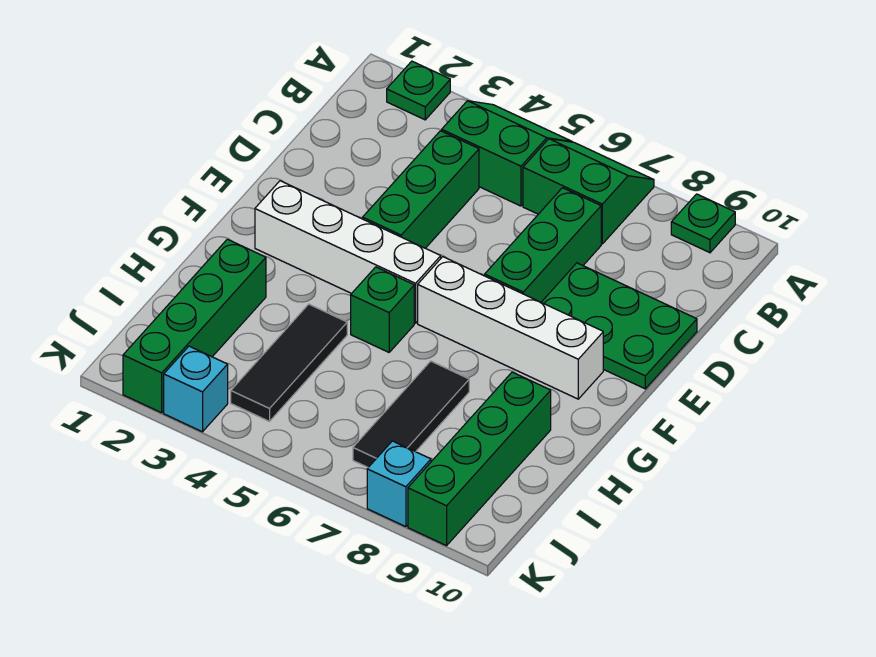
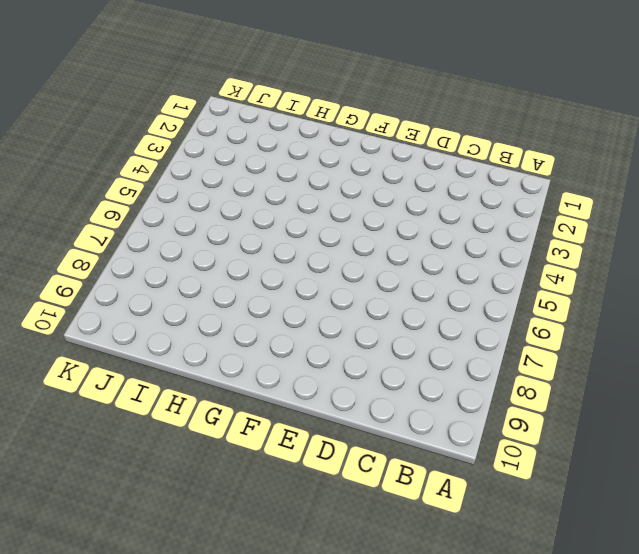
none -> green 1x1 plate [387,61,450,120]
none -> green 2x2 slope [442,101,572,206]
none -> green 2x2 slope [523,139,654,244]

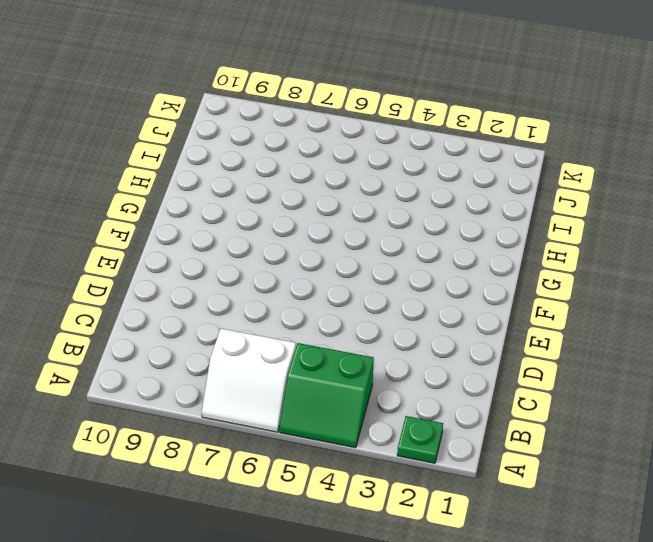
white 2x2 slope [202,329,296,432] -> green 2x2 slope [523,139,654,244]
none -> green 1x1 plate [671,194,735,253]
none -> green 1x3 brick [363,131,479,248]
none -> green 1x3 brick [485,188,601,302]

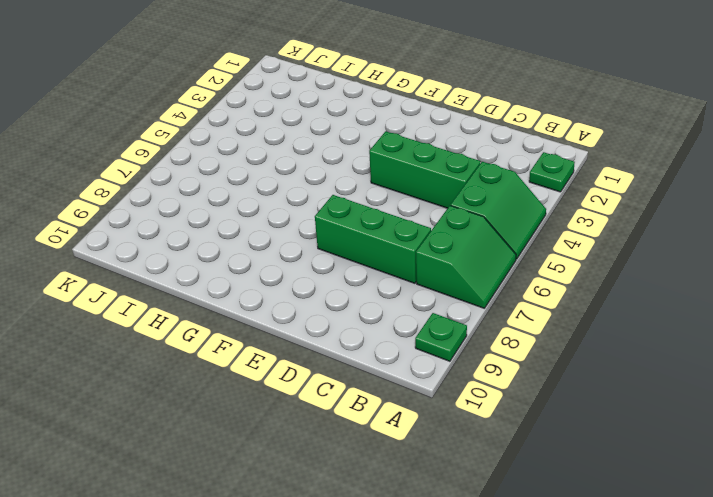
none -> green 2x3 plate [541,263,697,389]
none -> white 1x4 brick [255,181,441,323]
none -> white 1x4 brick [418,257,603,399]

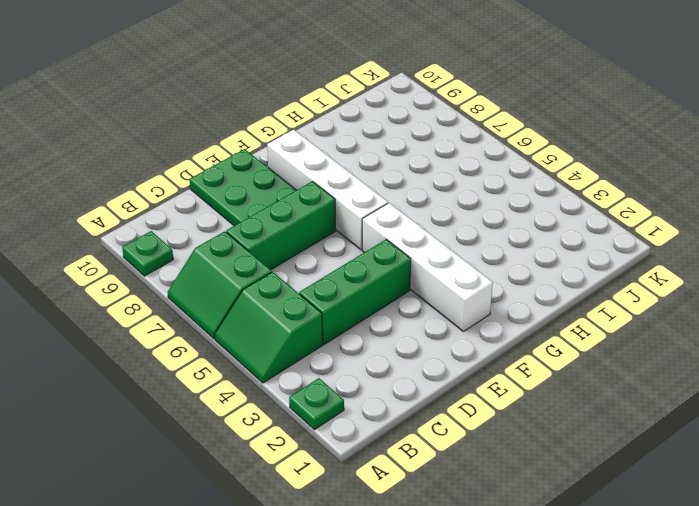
none -> green 1x1 brick [351,267,414,352]
none -> green 1x4 brick [123,239,266,413]
none -> black 1x3 tile [231,304,347,421]

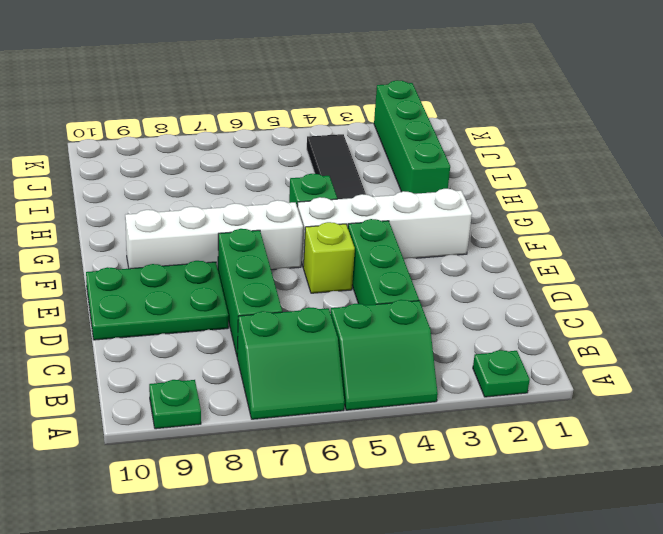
lime 1x1 brick [303,222,355,293] -> none
none -> black 1x3 tile [353,361,469,467]
none -> green 1x4 brick [408,372,551,546]
none -> cyan 1x1 brick [164,346,228,432]

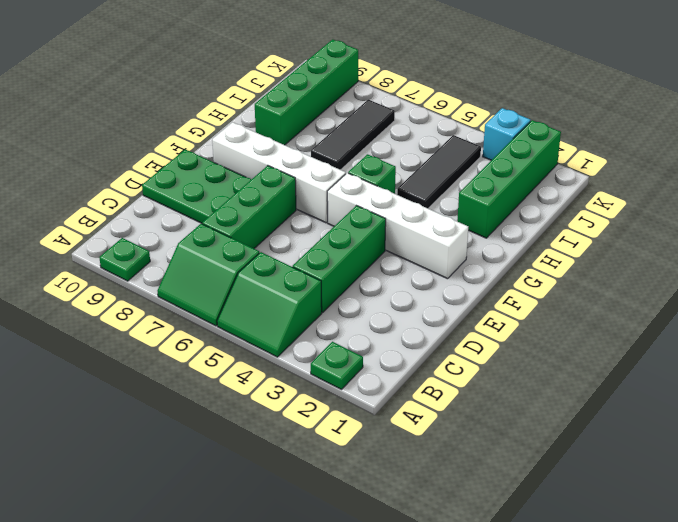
none -> cyan 1x1 brick [367,441,431,527]

